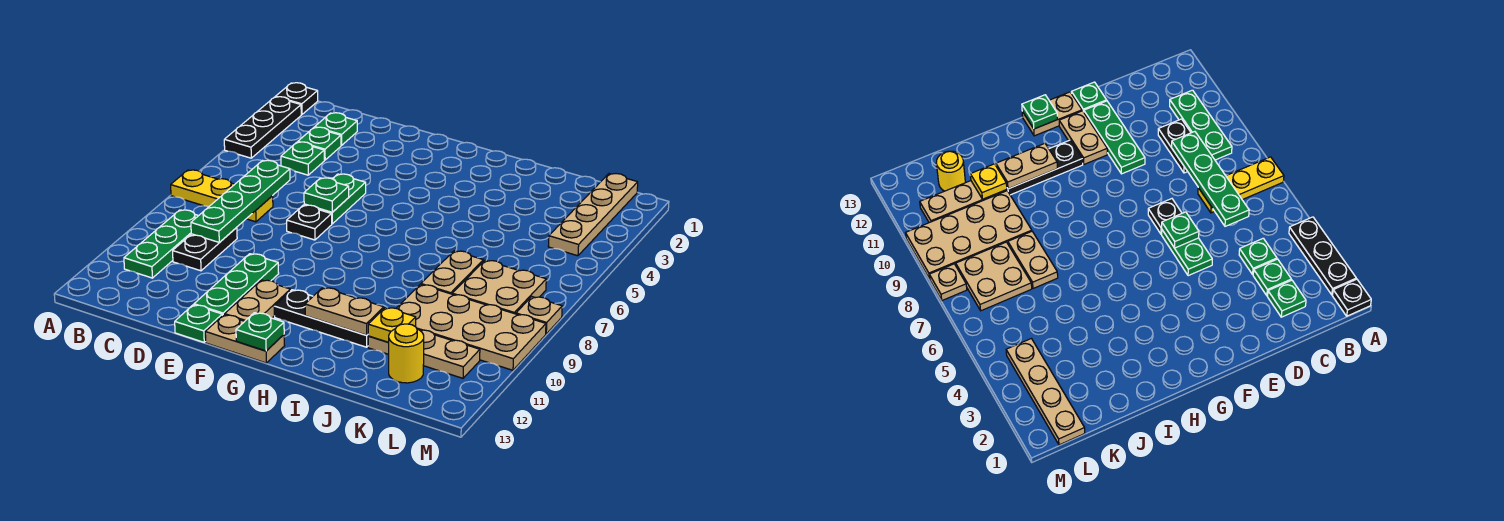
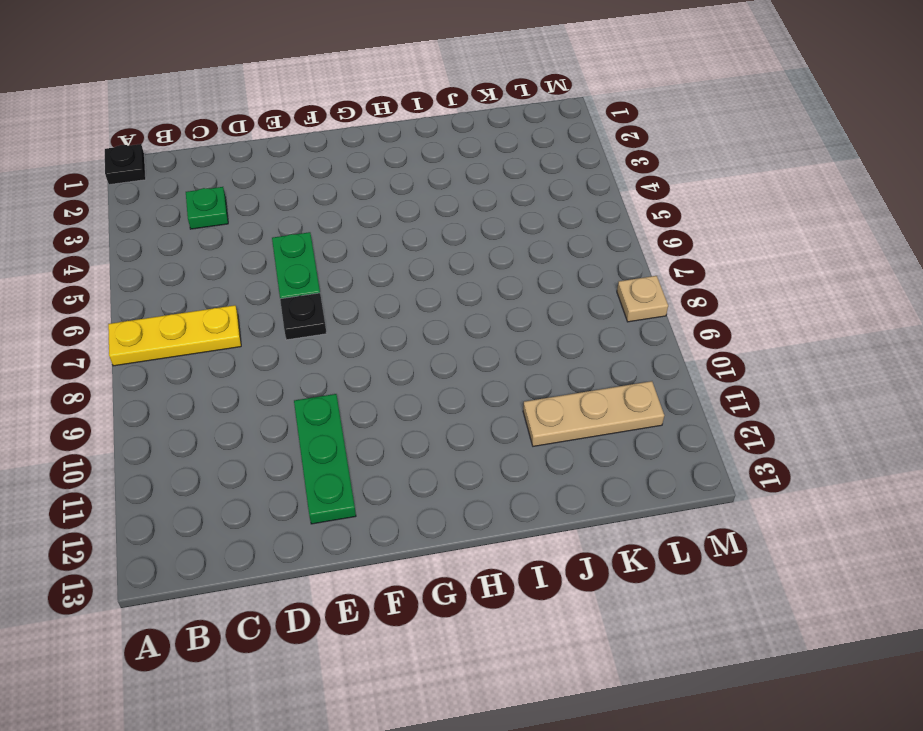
none -> black 1x3 plate [224,97,301,158]
none -> green 1x3 plate [124,210,198,278]
none -> green 1x1 plate [315,113,357,145]

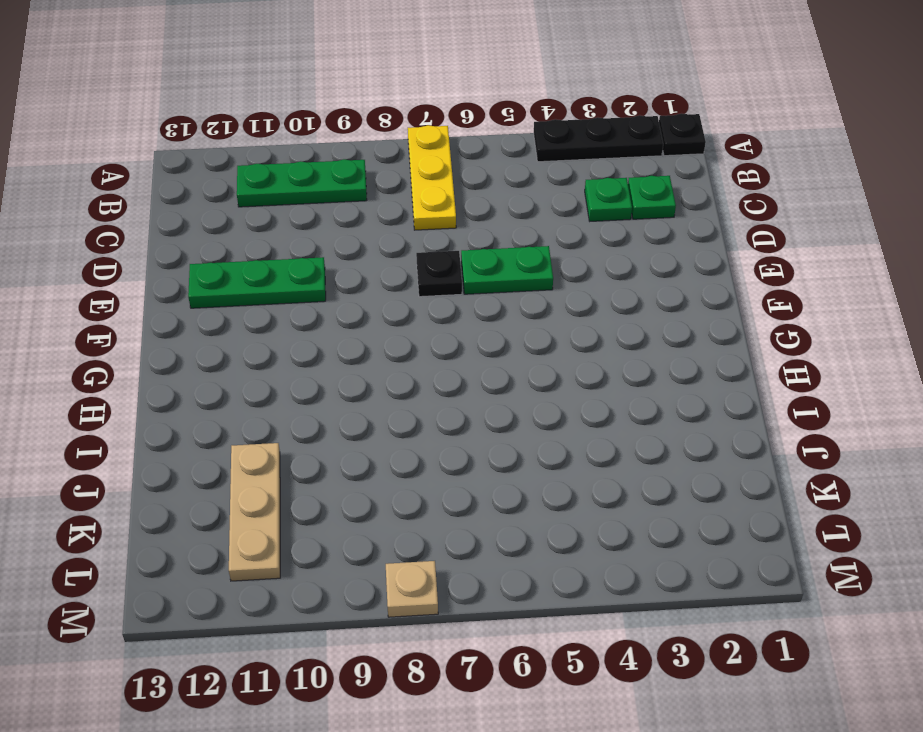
none -> green 1x1 plate [281,142,324,175]
none -> black 1x2 plate [173,227,237,271]
none -> green 1x1 plate [175,305,222,342]

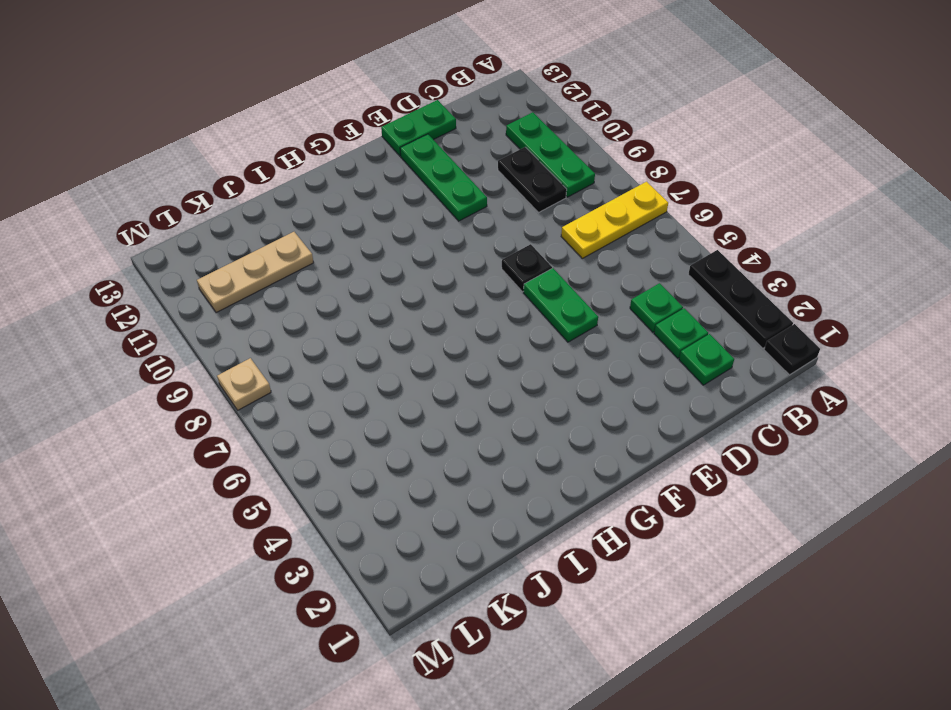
green 1x2 plate [381,100,456,156] -> green 1x1 plate [175,305,222,342]
none -> tan 1x2 plate [225,280,290,321]
none -> tan 1x2 plate [205,315,285,363]
none -> black 1x3 plate [274,290,368,347]

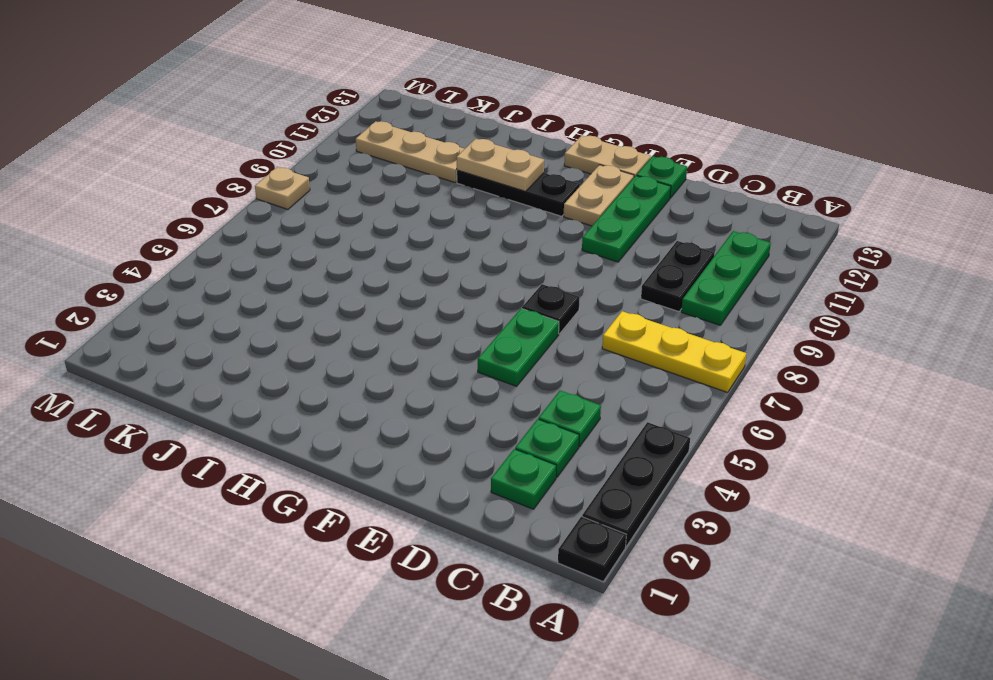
none -> tan 1x2 plate [421,251,483,294]
none -> tan 2x4 plate [396,284,546,370]
none -> tan 2x2 plate [452,260,546,314]

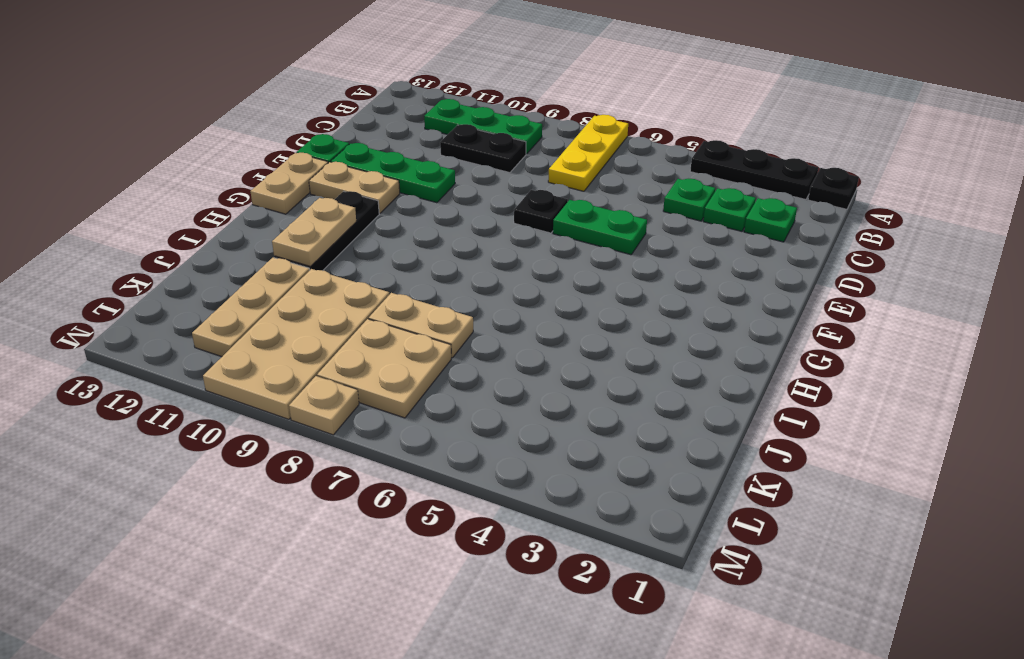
none -> yellow 1x1 round brick [388,324,424,383]
none -> tan 1x4 plate [548,174,638,256]
none -> green 1x4 plate [191,160,290,242]

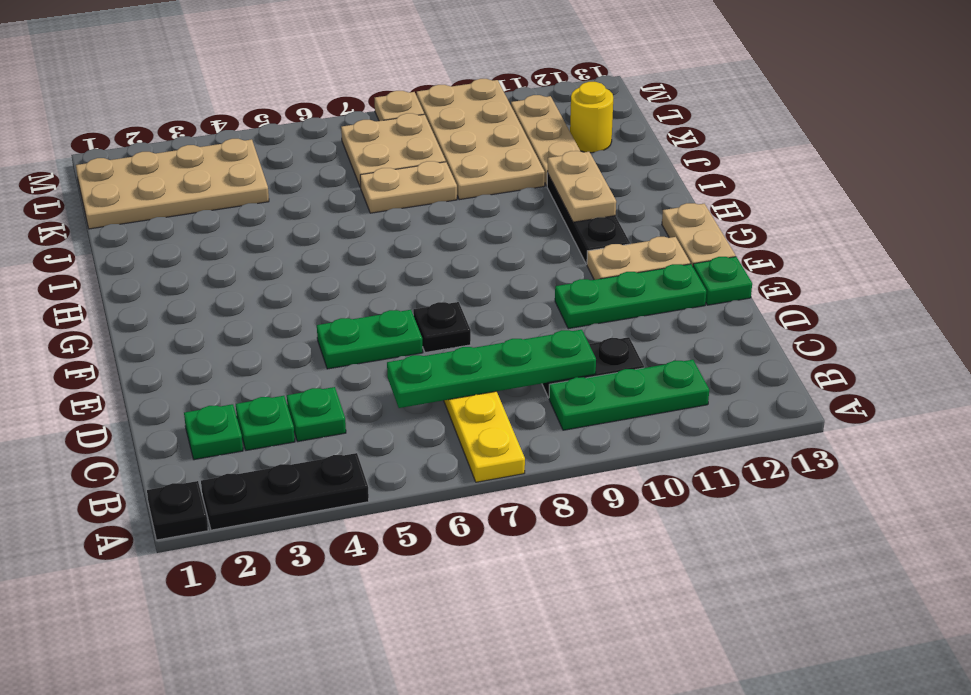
tan 2x4 plate [76,139,269,229] -> tan 1x4 plate [548,174,638,256]
none -> green 1x1 plate [304,178,349,212]
none -> green 1x1 plate [236,313,284,351]
none -> yellow 1x1 plate [368,307,416,342]

